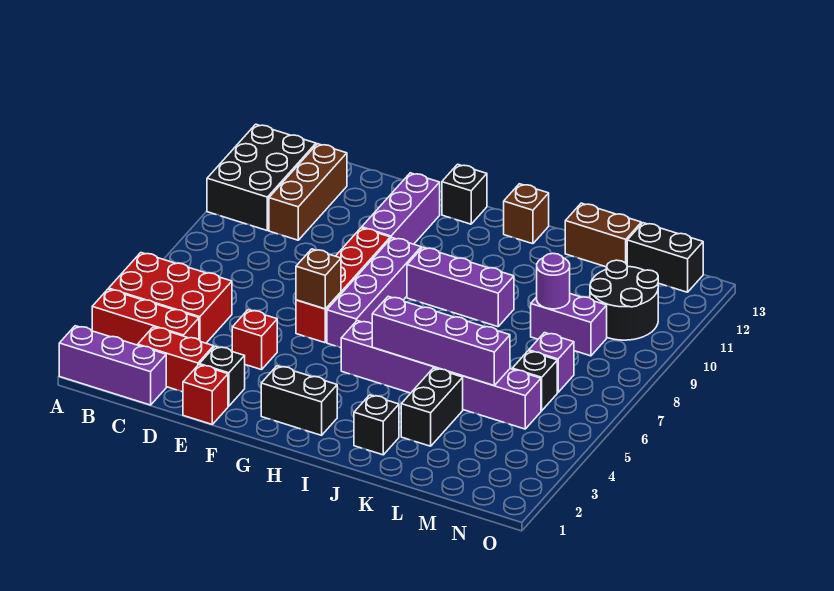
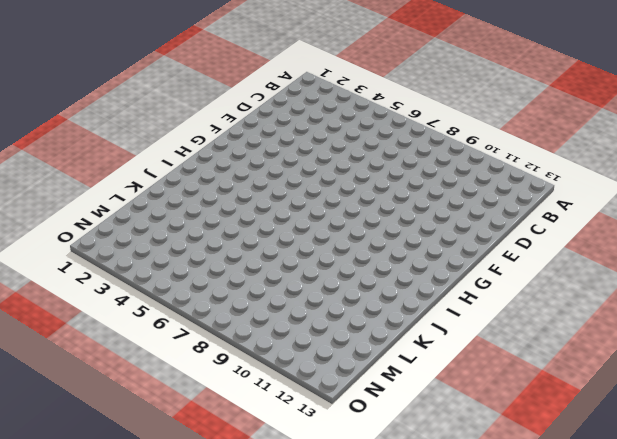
none -> purple 1x3 brick [59,326,166,405]
none -> red 1x3 brick [92,289,199,345]
none -> red 2x3 brick [109,253,232,343]

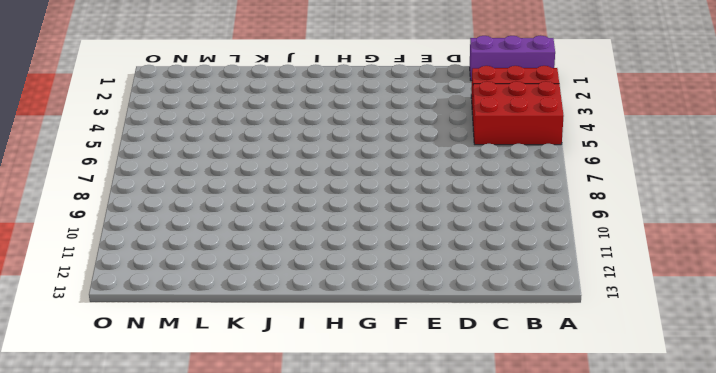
none -> black 2x3 brick [207,124,316,230]
none -> red 1x2 brick [138,327,214,392]
none -> brown 1x3 brick [269,144,347,240]

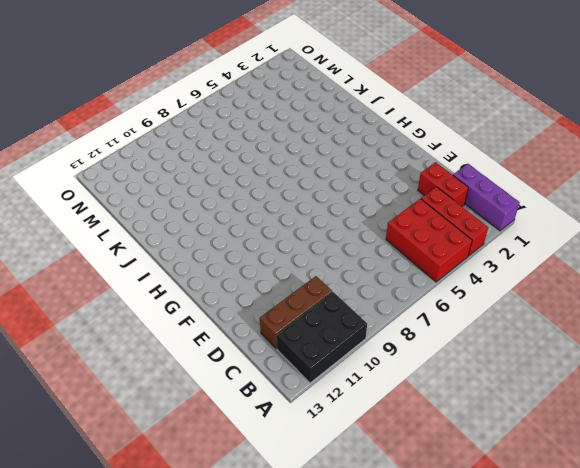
none -> red 1x1 brick [183,365,228,424]
none -> black 1x1 brick [199,346,245,406]
none -> red 1x1 brick [232,310,277,370]

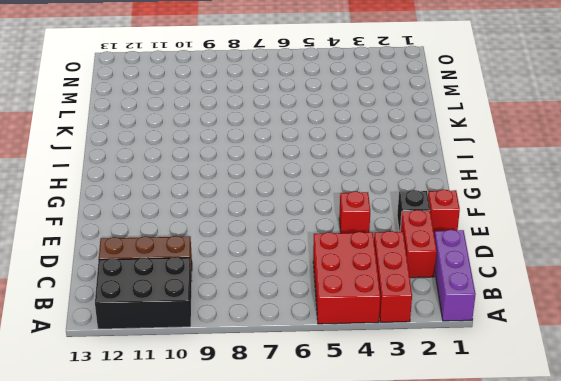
none -> red 1x4 brick [296,228,390,343]
none -> purple 1x3 brick [362,173,440,244]
none -> black 1x2 brick [261,366,337,435]

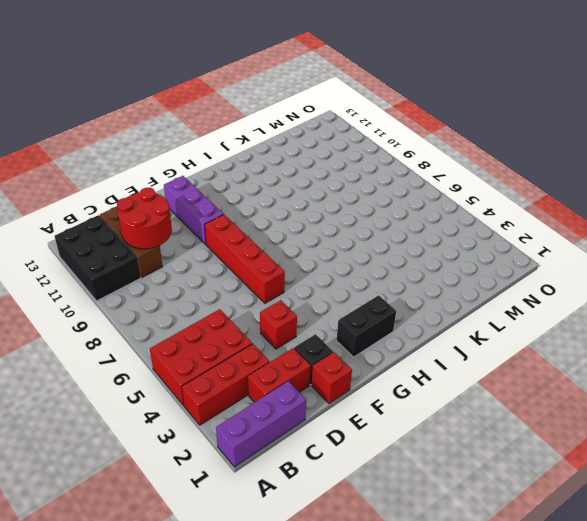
red 2x2 round brick [117,188,172,249] -> none
none -> purple 1x4 brick [327,238,421,348]
none -> black 1x1 brick [442,164,487,224]
none -> purple 1x6 brick [341,321,541,429]

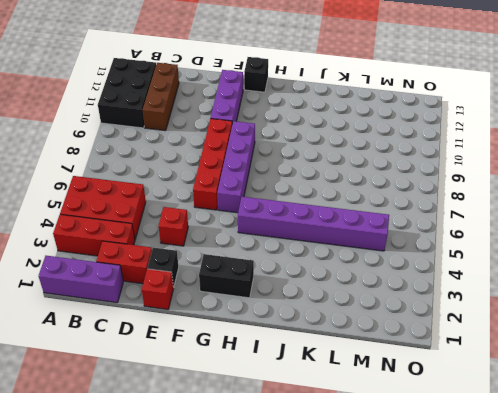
none -> purple 1x3 brick [407,247,514,327]
none -> brown 1x1 brick [504,184,549,244]
none -> black 1x1 brick [354,395,399,455]

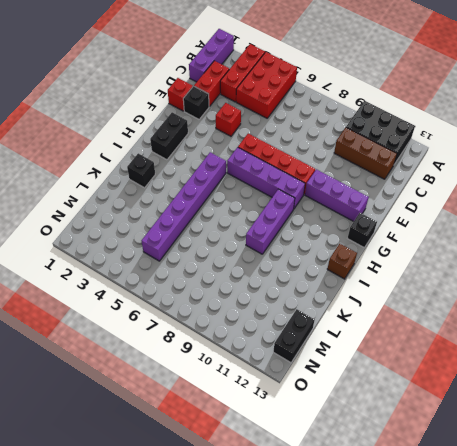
none -> black 1x2 brick [401,368,463,446]
none -> brown 1x2 brick [565,203,641,267]
none -> purple 1x2 brick [531,294,607,356]

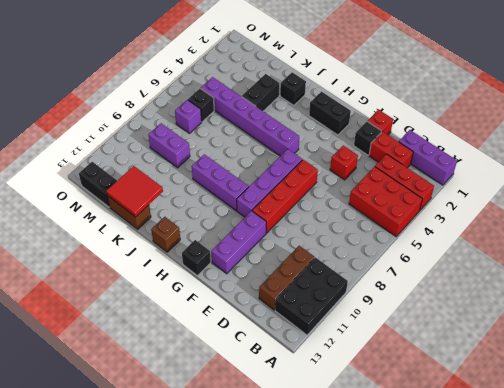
red 2x2 tile [106,166,163,217] -> none
none -> black 2x2 round brick [590,260,658,340]
none -> brown 1x1 brick [296,249,341,309]
none -> purple 1x4 brick [372,297,510,385]

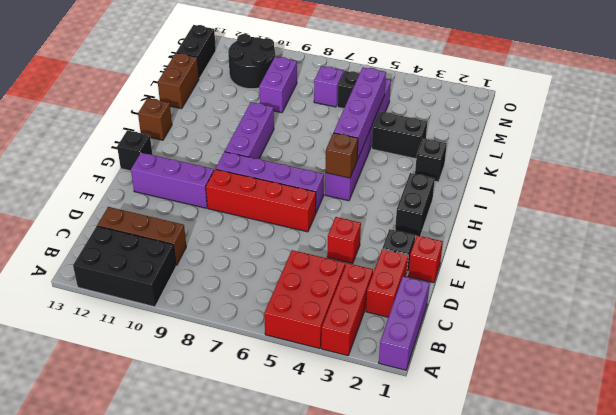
brown 1x1 brick [326,133,358,178] -> brown 1x1 brick moved to [296,249,341,309]
none -> purple 1x1 round brick [537,253,570,309]

